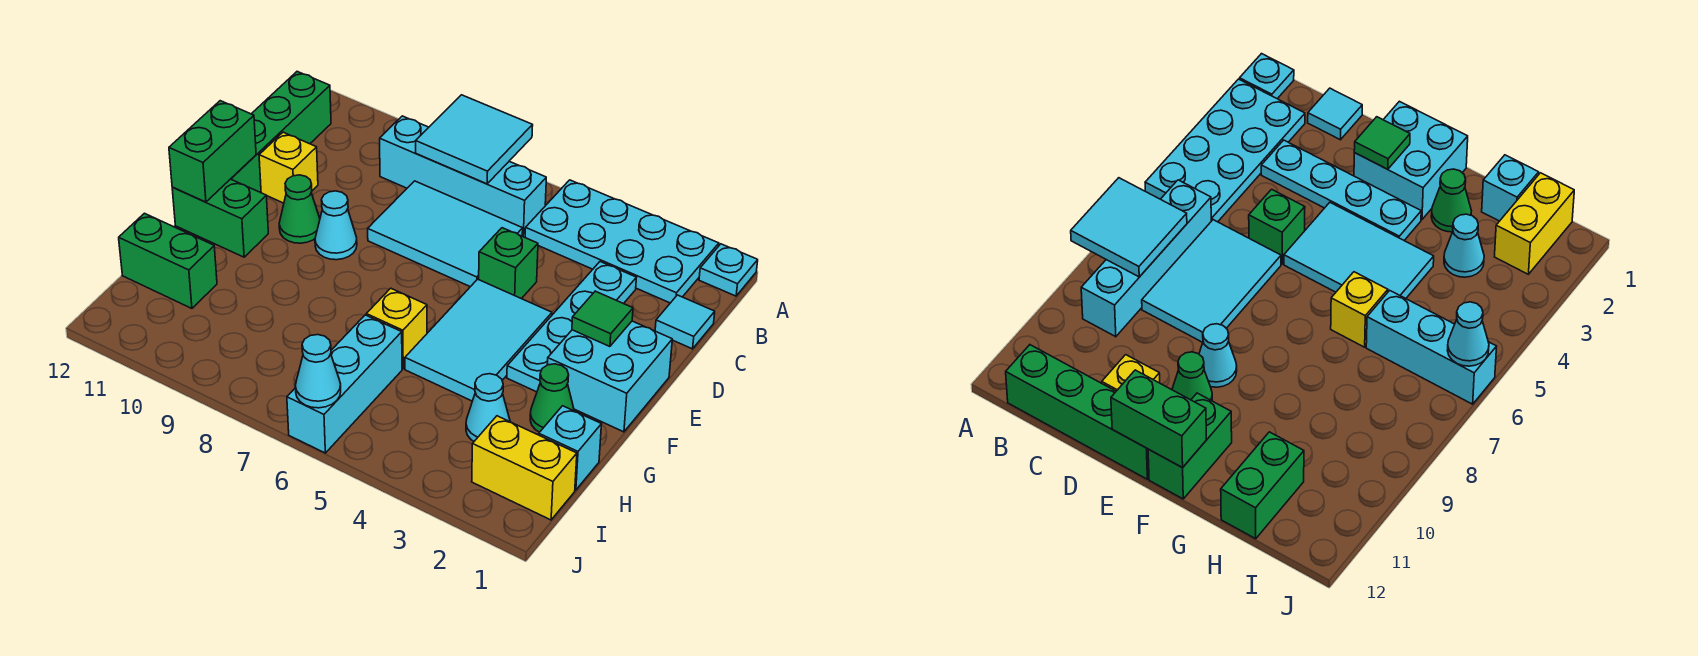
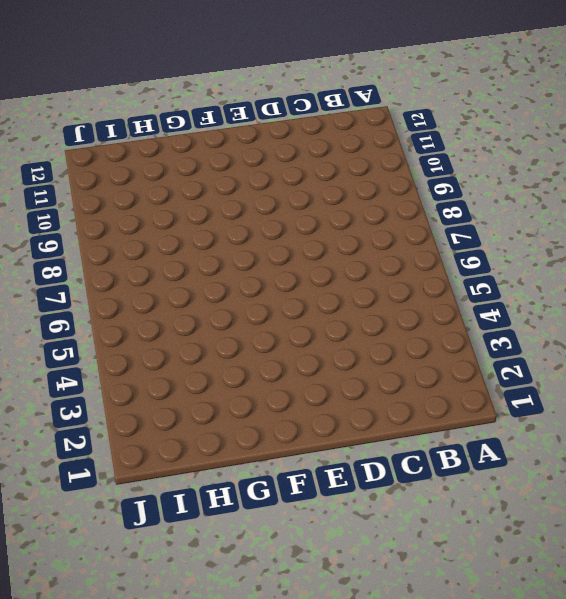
none -> cyan 1x1 plate [699,244,758,296]
none -> cyan 2x4 plate [525,180,719,303]
none -> cyan 1x4 brick [380,116,546,237]

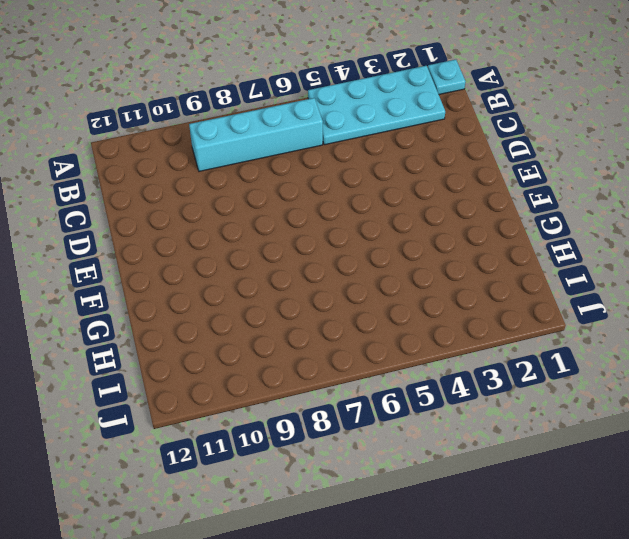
none -> green 1x4 brick [231,72,331,192]
none -> cyan 1x1 tile [655,295,715,349]
none -> cyan 1x4 plate [507,262,636,392]

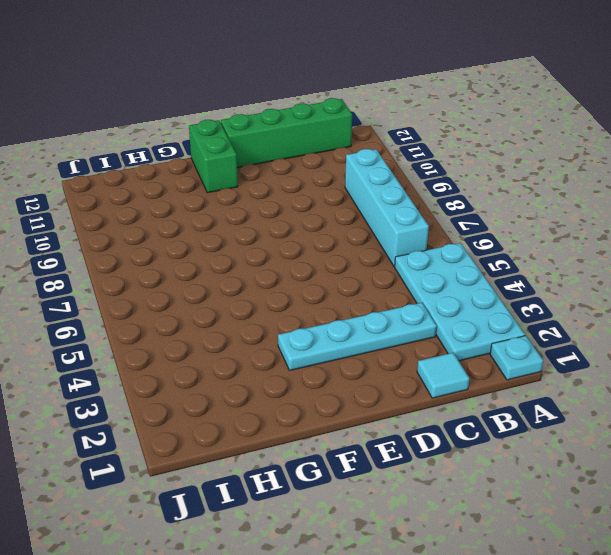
none -> cyan 2x3 tile [368,181,523,287]
none -> green 1x1 brick [479,228,538,299]
none -> yellow 1x1 brick [259,132,318,203]

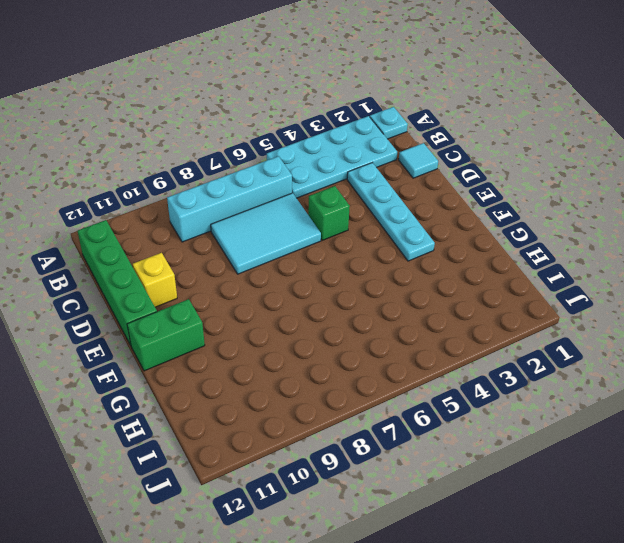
none -> cyan 2x2 brick [547,321,672,432]
none -> cyan 2x3 tile [405,279,552,401]
none -> cyan 1x1 cone [315,191,357,260]

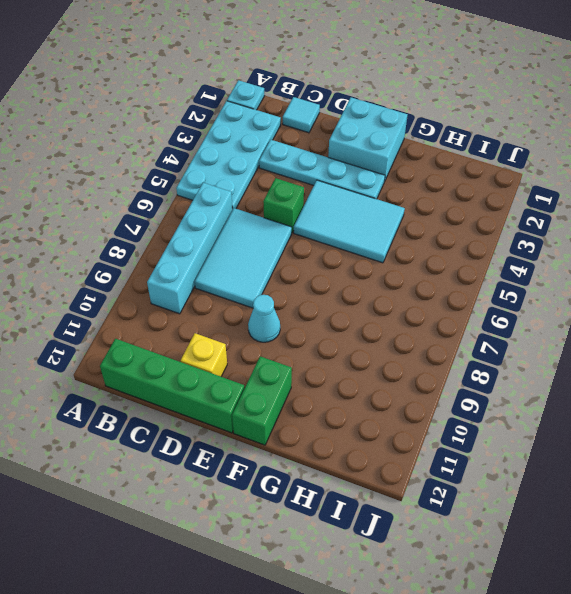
none -> green 1x1 cone [279,175,320,243]
none -> green 1x1 cone [530,364,574,432]
none -> yellow 1x1 brick [366,288,427,369]

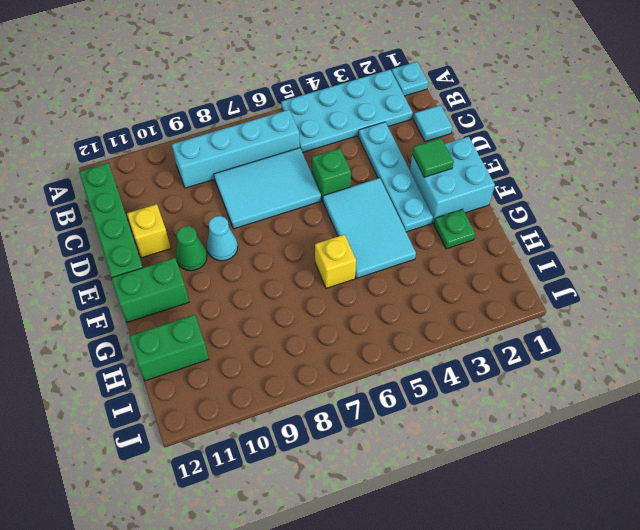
green 1x1 plate [434,209,475,249] -> green 1x1 cone [530,364,574,432]
none -> cyan 1x1 brick [539,406,601,490]
none -> cyan 1x1 cone [466,374,510,441]
none -> cyan 1x3 brick [287,315,402,453]

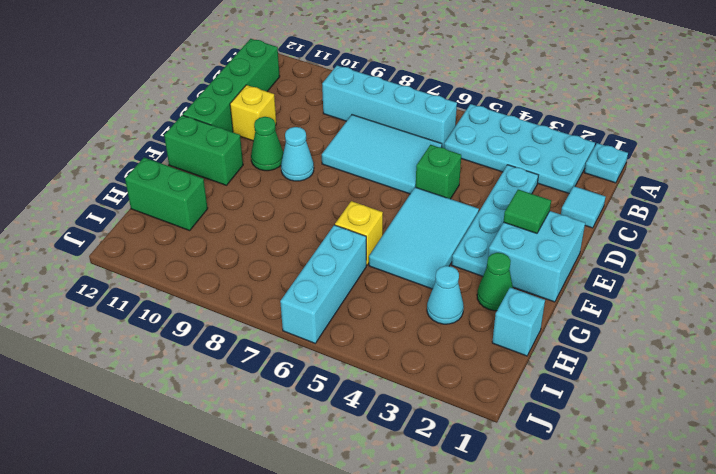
none -> yellow 1x2 brick [472,416,577,520]
none -> cyan 2x2 tile [416,95,533,184]
none -> green 1x2 brick [169,101,256,202]

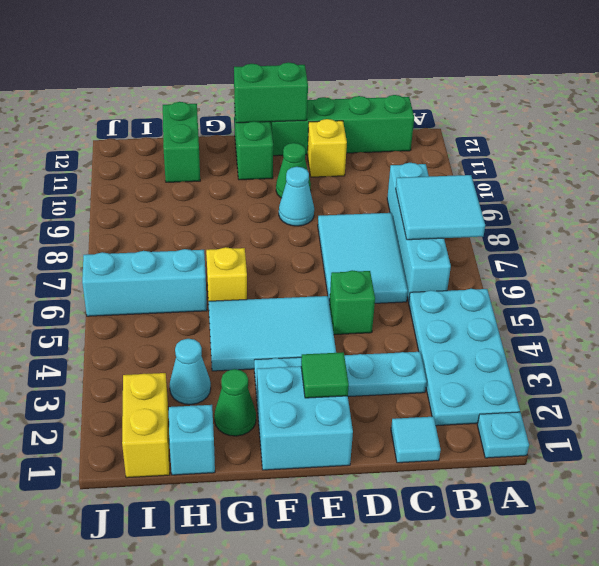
none -> cyan 1x1 cone [295,335,341,408]

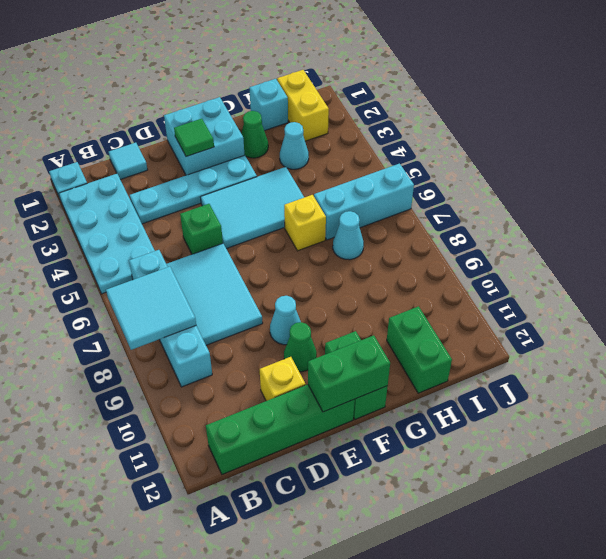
cyan 1x1 cone [333,211,364,260] -> cyan 1x1 cone moved to [295,335,341,408]

